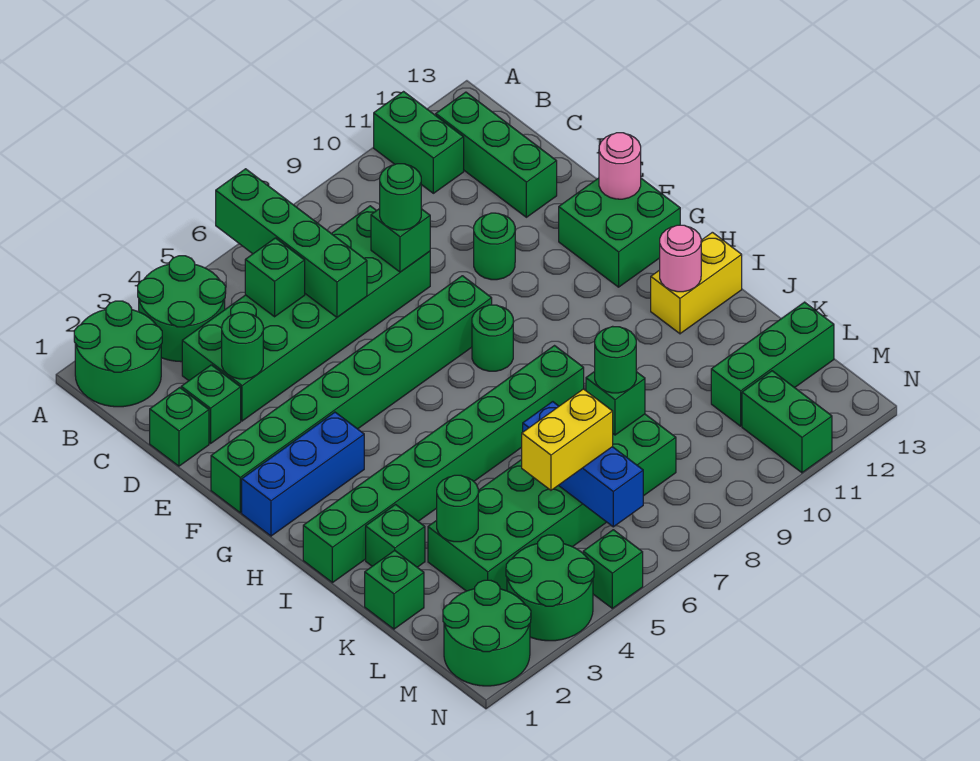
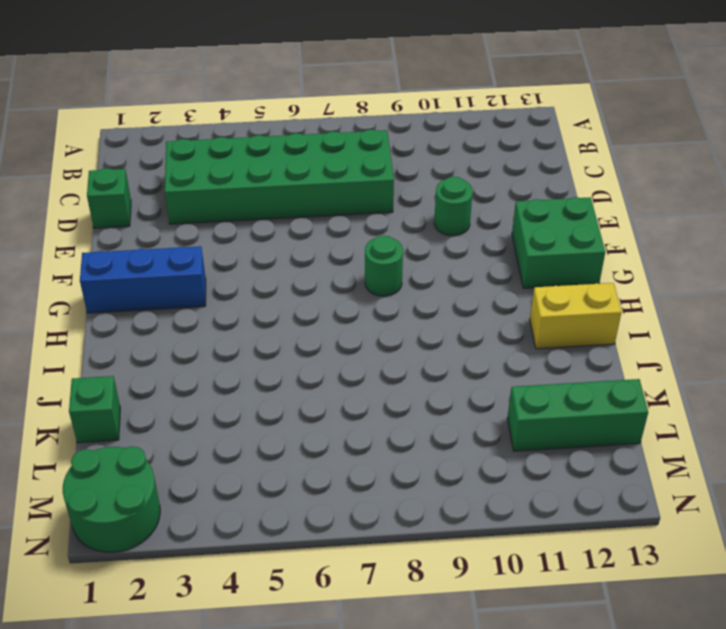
none -> green 2x2 round brick [74,301,162,407]
none -> green 2x2 round brick [138,256,226,362]
none -> green 1x2 brick [374,92,464,193]
none -> green 1x3 brick [436,92,557,217]

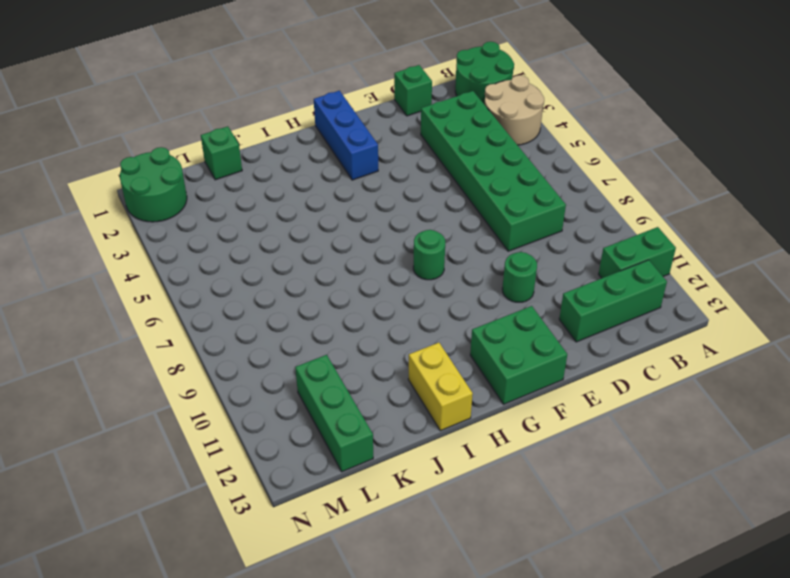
tan 2x2 round brick [484,75,544,145] -> green 2x2 round brick [138,256,226,362]
none -> green 1x1 brick [181,365,241,444]
none -> green 1x8 brick [211,276,492,513]
none -> green 1x8 brick [303,346,584,583]
none -> green 1x1 brick [366,505,425,567]

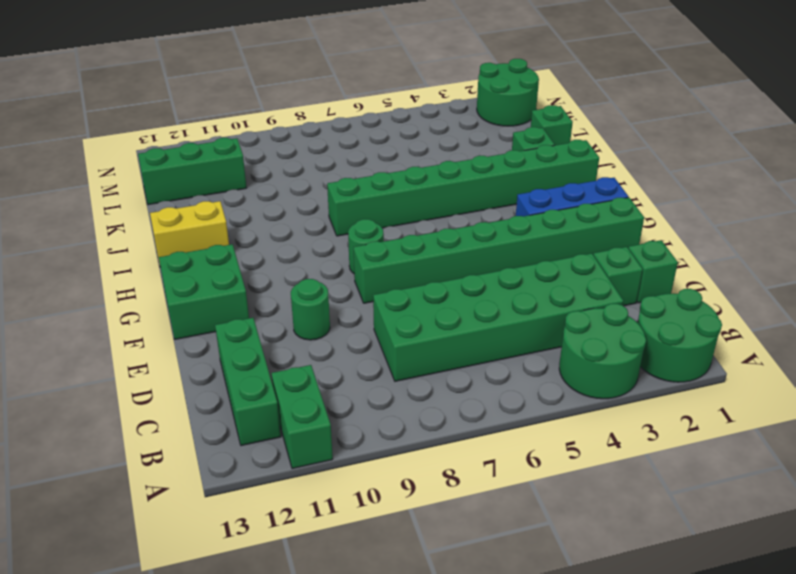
none -> green 2x6 brick [428,414,676,591]
none -> green 2x2 round brick [506,535,594,641]
none -> green 1x2 brick [742,371,832,473]
none -> green 1x1 brick [583,530,643,608]

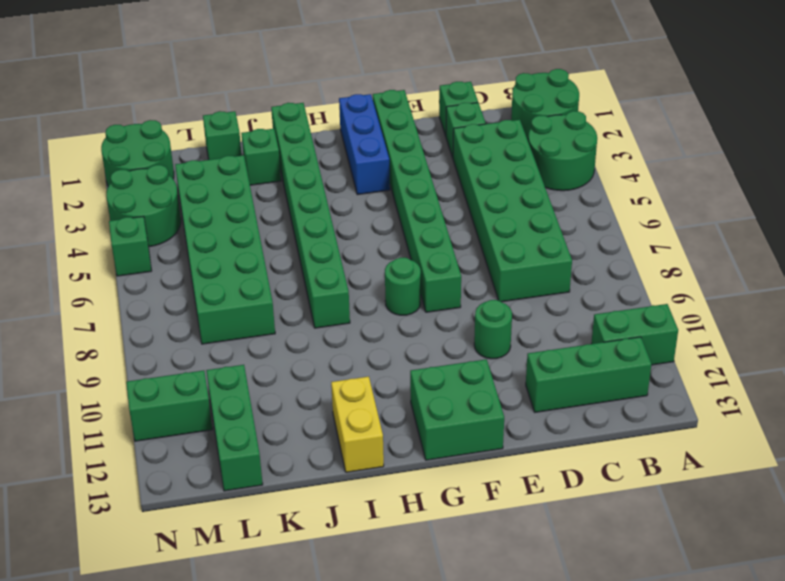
none -> green 1x4 brick [216,169,367,317]
none -> green 1x1 brick [245,238,305,317]
none -> green 1x1 round brick [222,312,263,379]
none -> green 1x1 brick [371,209,430,272]

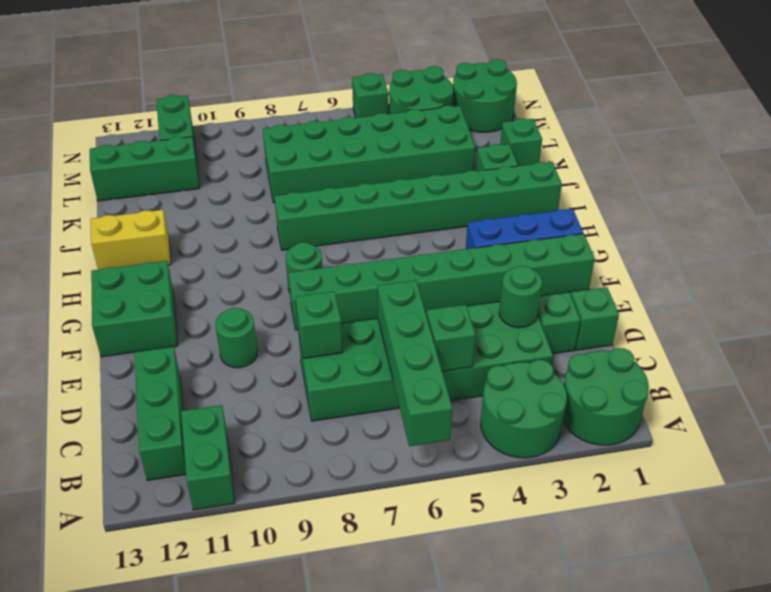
none -> pink 1x1 round brick [599,133,641,199]
none -> pink 1x1 round brick [660,225,701,292]
none -> green 1x1 round brick [437,475,478,542]
none -> blue 1x3 brick [523,402,643,527]

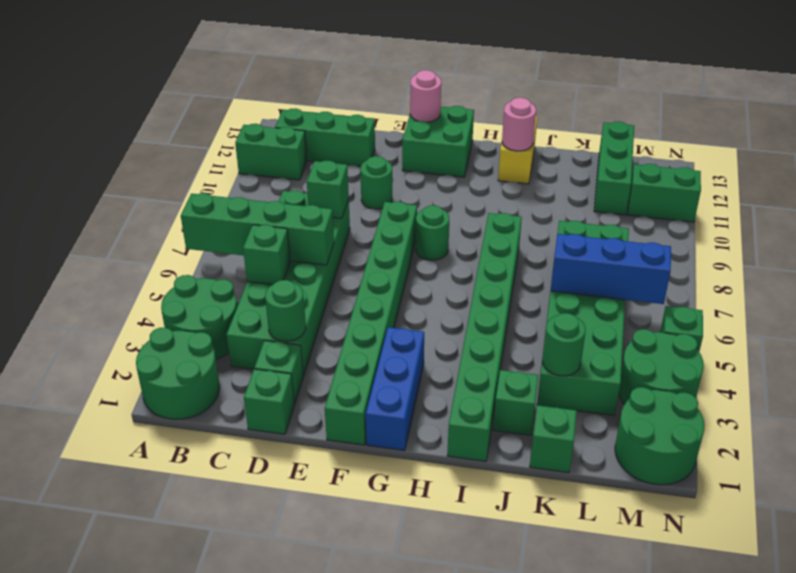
none -> green 1x1 brick [586,371,645,435]
none -> green 1x1 round brick [380,164,421,230]
none -> green 1x1 round brick [595,326,636,393]
none -> yellow 1x2 brick [522,389,613,490]

